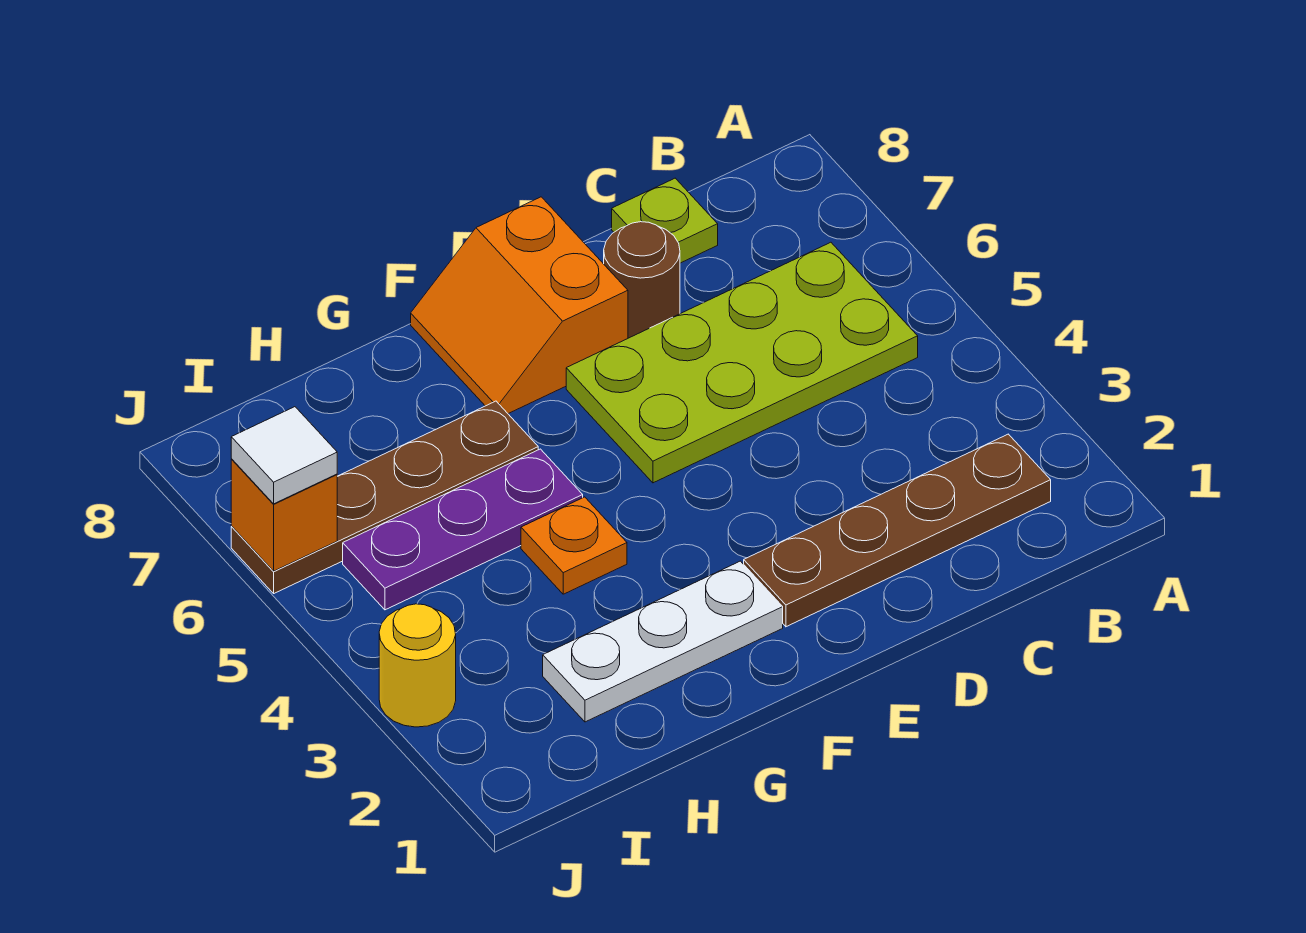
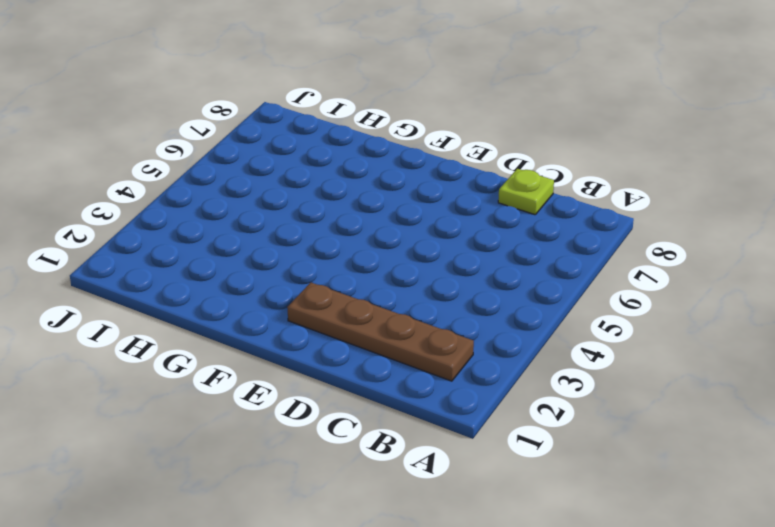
none -> lime 2x4 plate [566,242,918,483]
none -> brown 1x1 round brick [604,222,680,338]
none -> orange 2x2 slope [411,197,628,414]

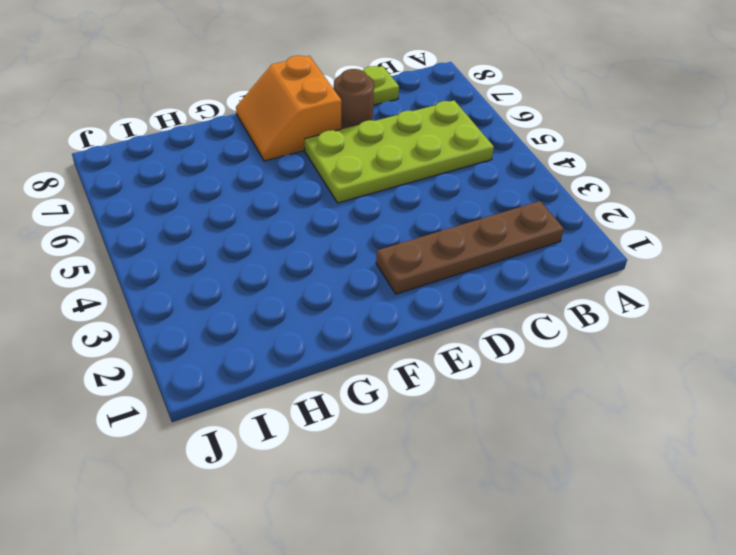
none -> white 1x3 plate [543,561,783,722]
none -> orange 1x1 plate [521,497,627,594]
none -> purple 1x3 plate [343,449,583,610]

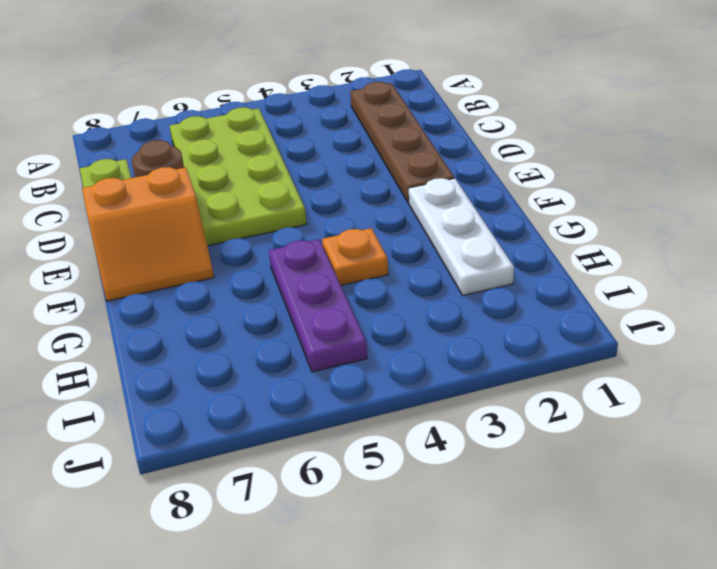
none -> brown 1x4 plate [231,401,538,593]
none -> yellow 1x1 round brick [379,604,456,727]
none -> orange 1x1 brick [231,459,337,571]

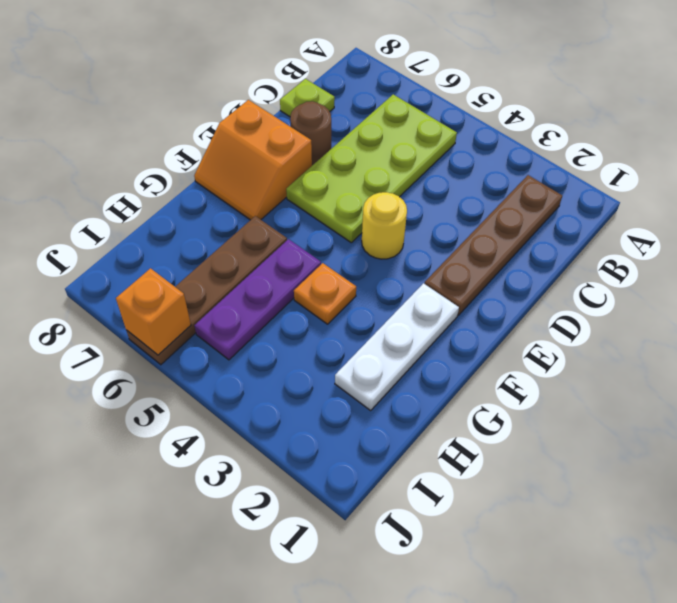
yellow 1x1 round brick [362,192,407,259] -> yellow 1x1 round brick moved to [379,604,456,727]
none -> white 1x1 tile [231,407,337,504]

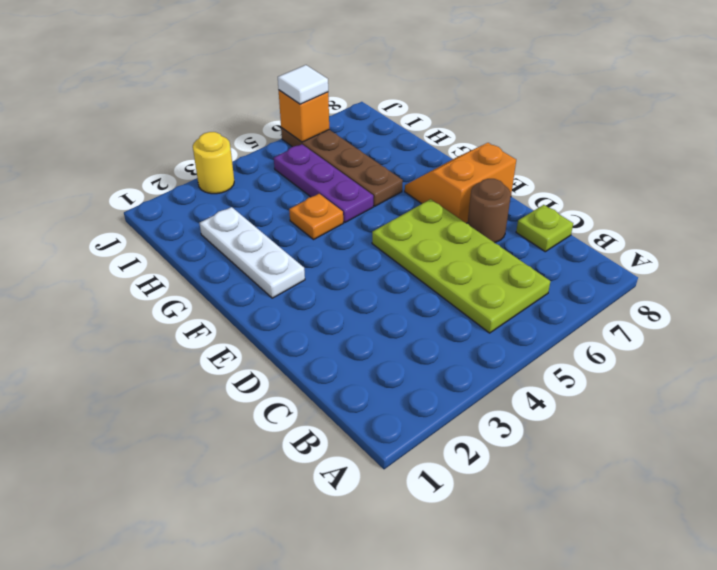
none -> brown 1x4 plate [744,434,1051,627]

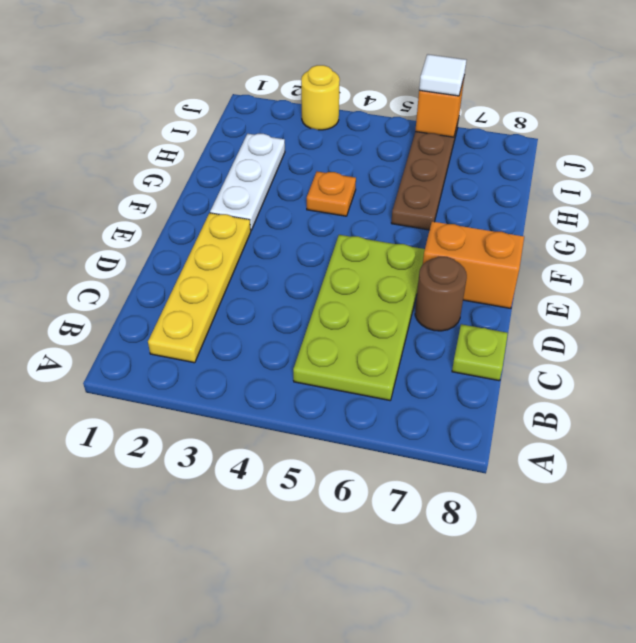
yellow 1x4 plate [148,213,251,363] -> brown 1x4 plate [744,434,1051,627]
none -> purple 1x3 plate [343,449,583,610]

